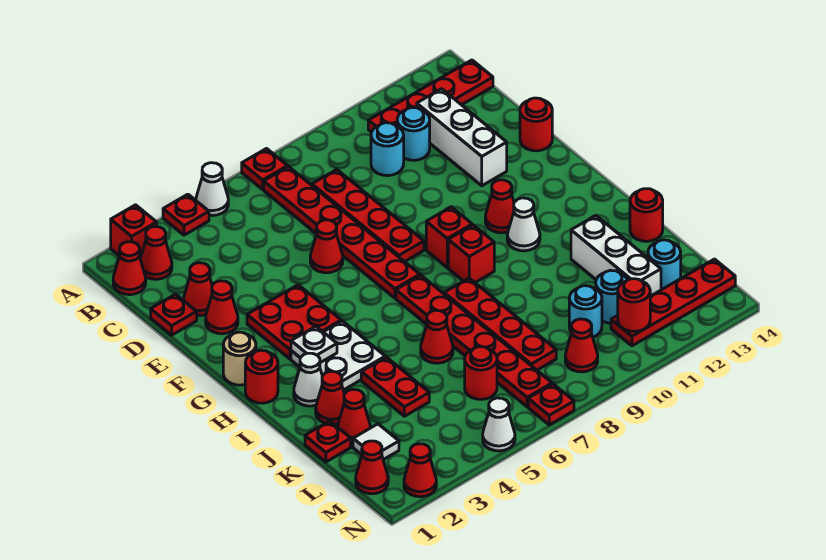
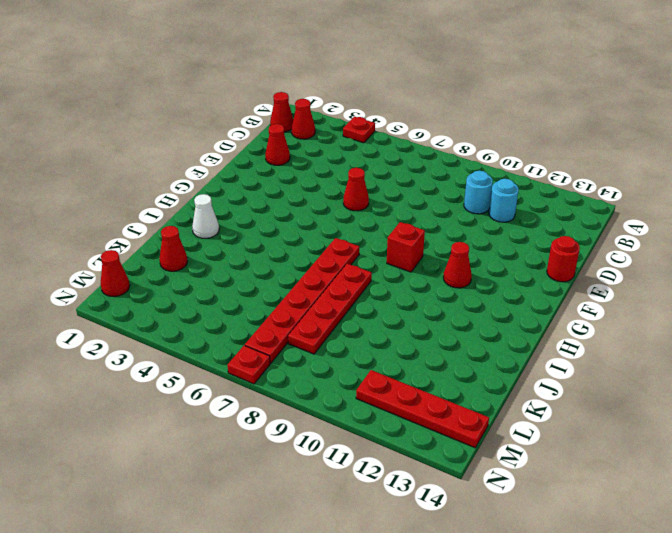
none -> red 1x1 brick [111,205,157,258]
none -> white 1x1 cone [196,163,228,216]
none -> red 1x1 plate [242,149,288,189]
none -> red 1x6 plate [264,167,420,298]

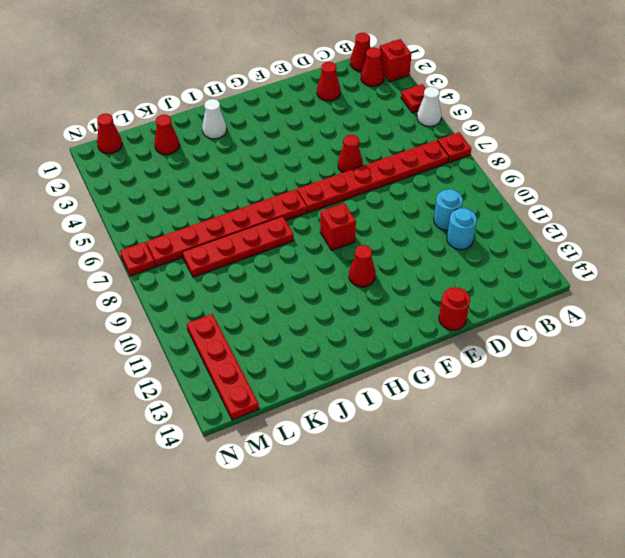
none -> red 1x4 plate [368,60,493,132]
none -> red 1x4 plate [312,170,424,262]
none -> white 1x3 brick [417,89,507,186]
none -> red 1x1 plate [151,294,197,335]

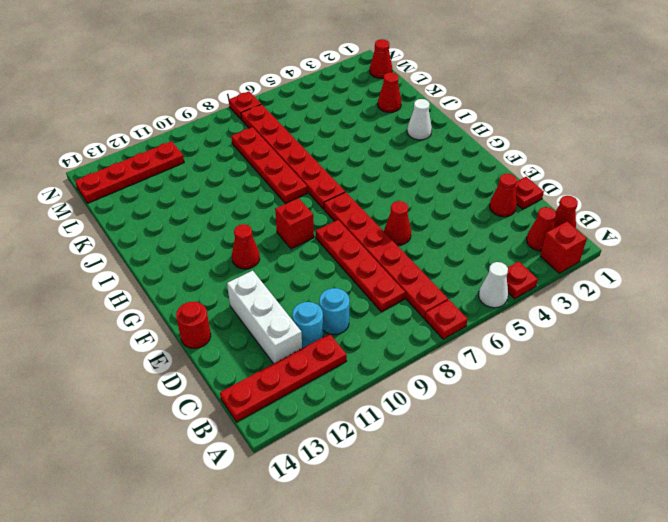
none -> red 1x1 cone [206,281,238,334]
none -> red 2x2 plate [247,285,341,359]
none -> tan 1x1 round brick [223,332,256,385]
none -> red 1x1 round brick [245,350,278,403]

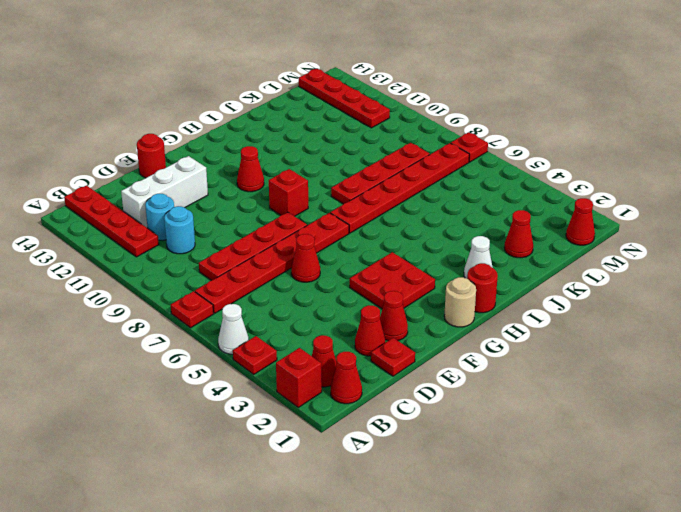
none -> white 2x2 plate [291,321,385,390]
none -> red 1x1 brick [448,225,494,282]
none -> white 1x1 cone [507,198,540,251]
none -> red 1x1 cone [316,371,344,424]

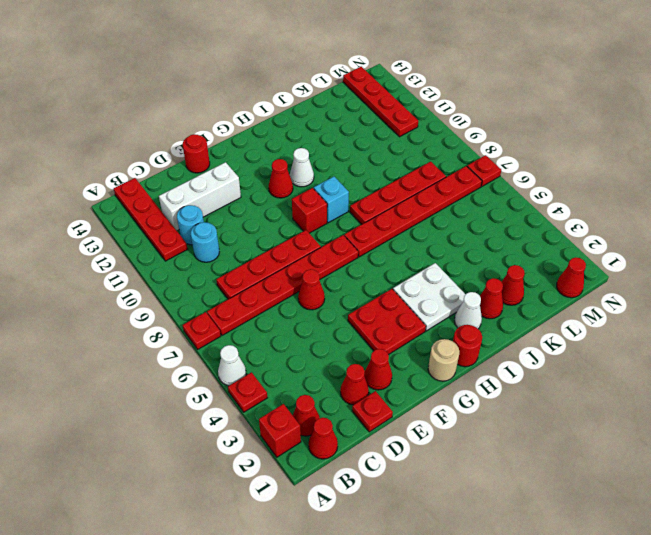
cyan 1x1 brick [314,177,349,223] -> red 1x1 brick [448,225,494,282]
none -> red 1x2 plate [361,357,429,416]
none -> red 1x1 cone [421,310,453,363]
none -> white 1x3 brick [571,216,661,296]
none -> red 1x1 round brick [630,189,663,241]

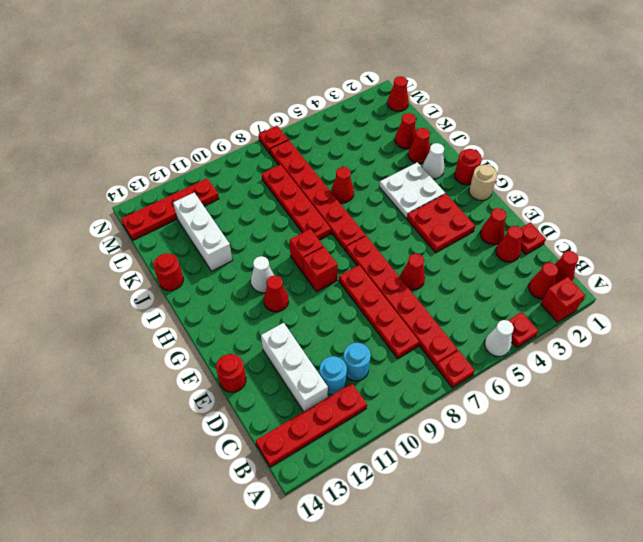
none -> red 1x2 plate [361,357,429,416]
none -> red 1x1 plate [305,421,351,462]
none -> white 1x1 tile [353,424,399,460]
none -> red 1x1 round brick [465,347,497,399]

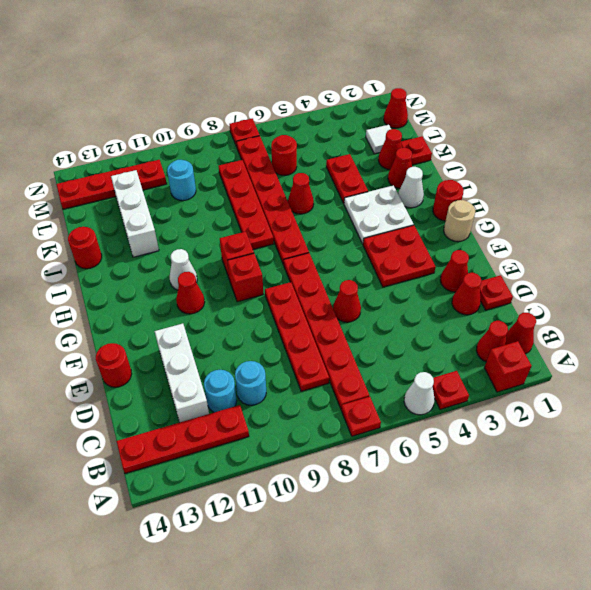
none -> cyan 1x1 round brick [596,270,627,323]
none -> cyan 1x1 round brick [648,240,681,290]
none -> red 1x1 cone [565,319,598,372]
none -> red 1x1 cone [404,444,436,497]

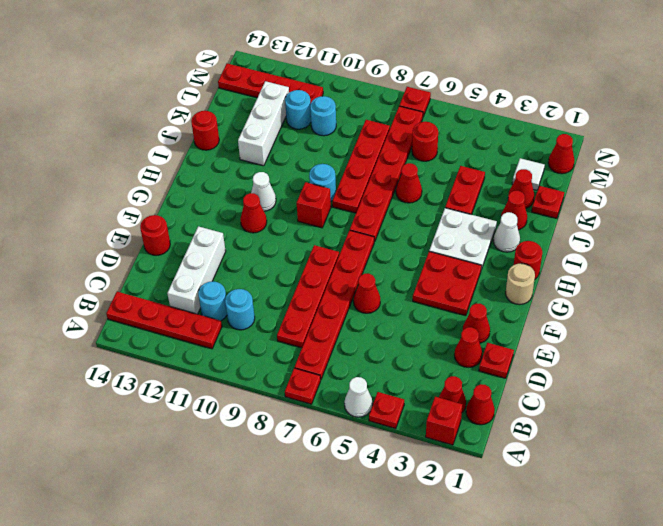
cyan 1x1 round brick [309,164,336,201] -> cyan 1x1 round brick moved to [648,240,681,290]
none -> red 1x1 brick [426,207,472,268]
none -> red 1x1 cone [565,319,598,372]
none -> red 1x1 cone [404,444,436,497]
none -> white 1x1 cone [483,398,515,451]

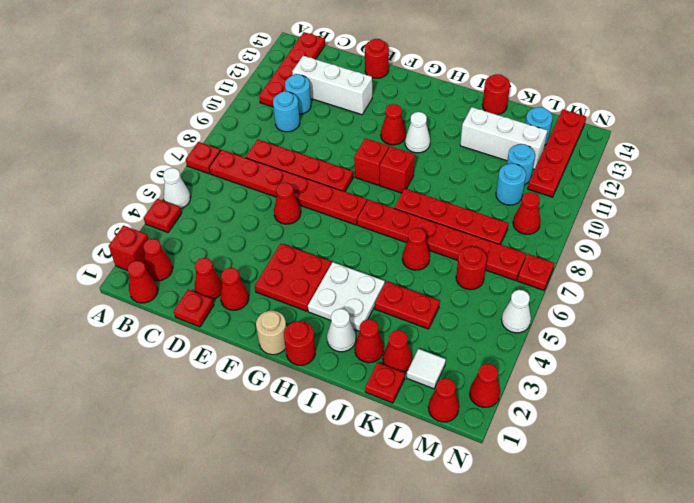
none -> white 1x1 plate [291,327,337,363]
none -> red 1x1 round brick [618,279,650,331]

